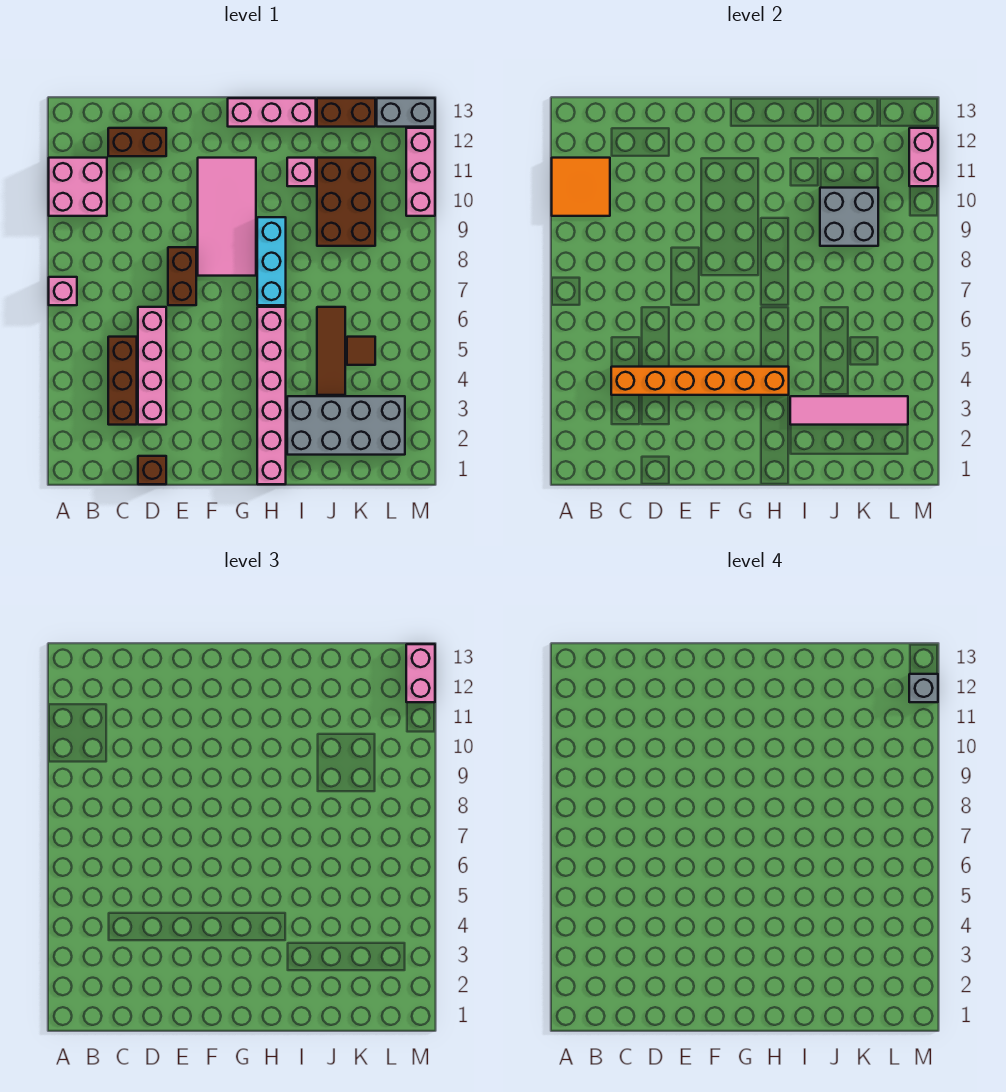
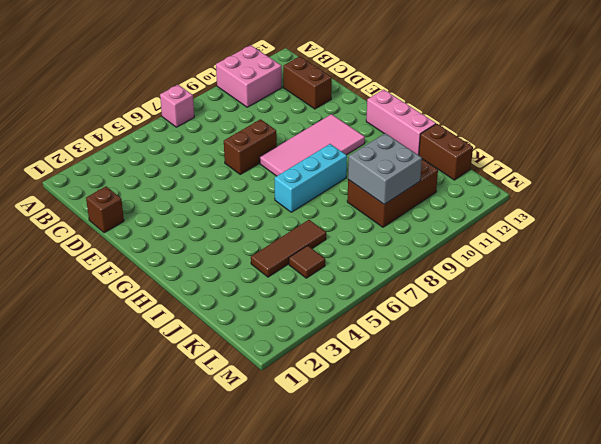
none -> brown 1x3 brick [108,337,137,425]
none -> pink 1x4 brick [138,307,166,425]
none -> pink 1x6 brick [257,307,286,484]

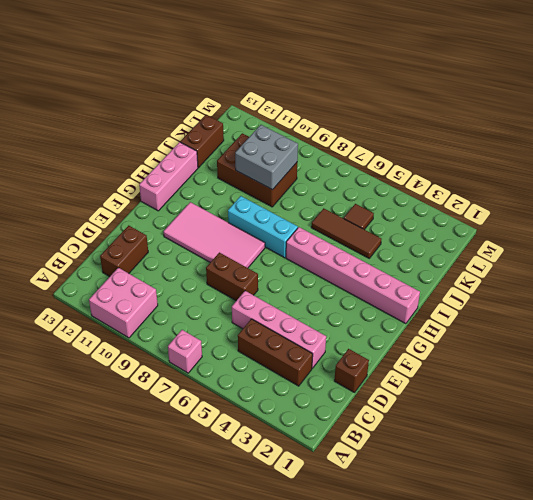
none -> grey 2x4 brick [287,396,405,455]
none -> pink 1x1 brick [287,158,316,186]
none -> grey 1x2 brick [377,98,435,127]

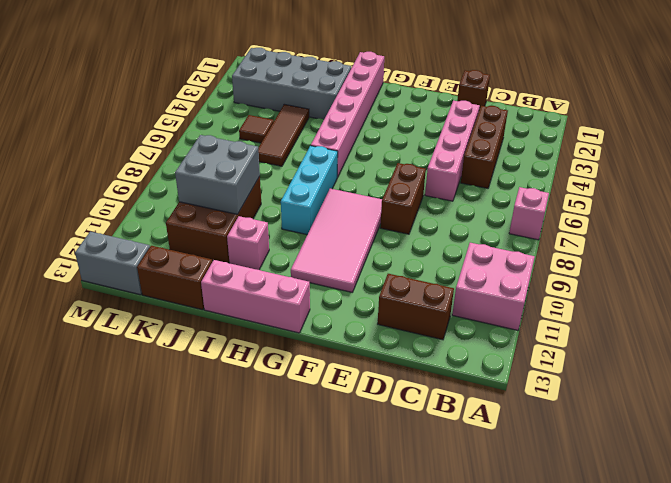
none -> pink 1x3 brick [406,128,435,216]
none -> orange 2x2 tile [552,158,610,216]
none -> orange 1x6 brick [611,367,789,395]

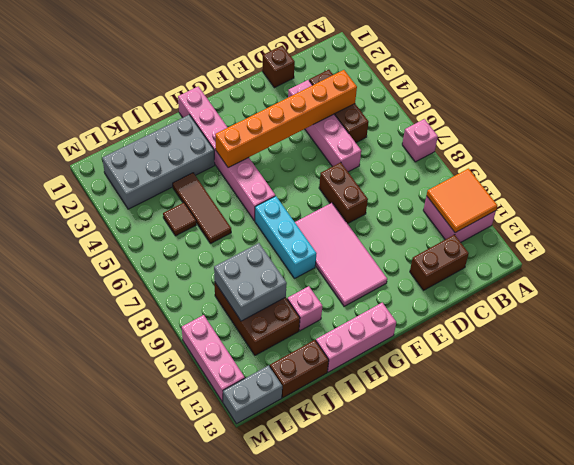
none -> pink 1x4 tile [790,396,908,425]
none -> pink 1x2 brick [909,128,938,186]
none -> pink 1x2 brick [406,644,435,702]

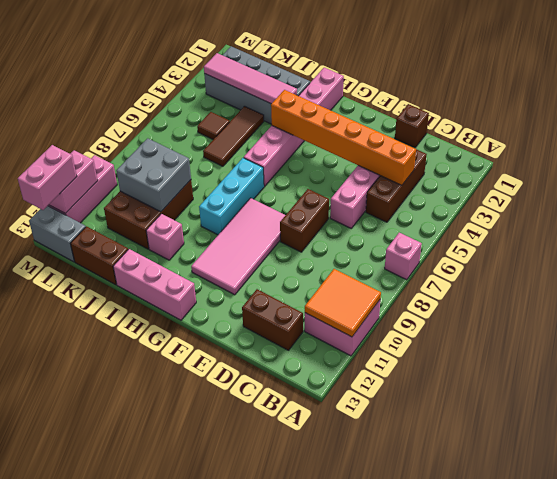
none -> grey 1x1 brick [909,674,938,702]

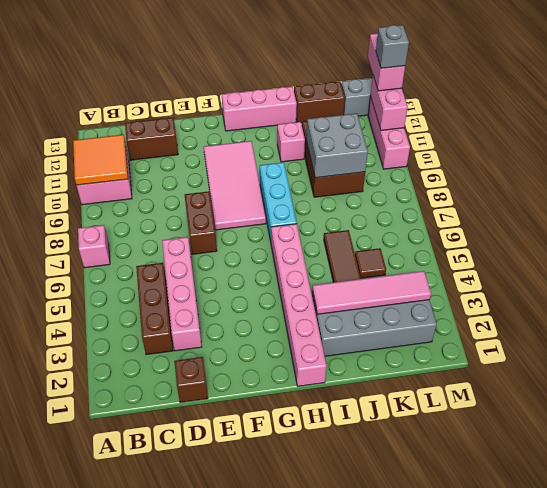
none -> orange 1x6 brick [611,367,789,395]

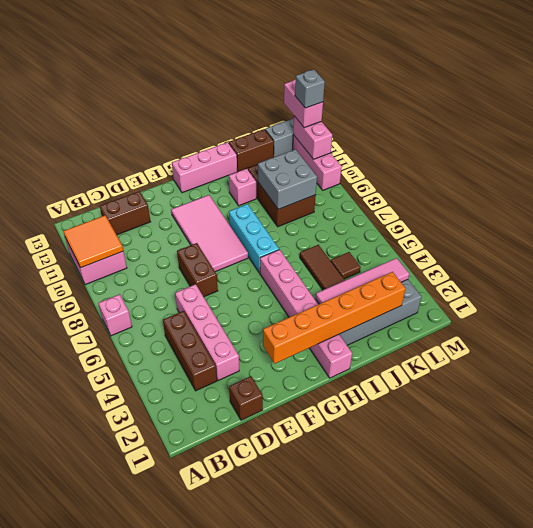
orange 1x6 brick [263,272,406,364] -> orange 1x6 brick moved to [611,367,789,395]

